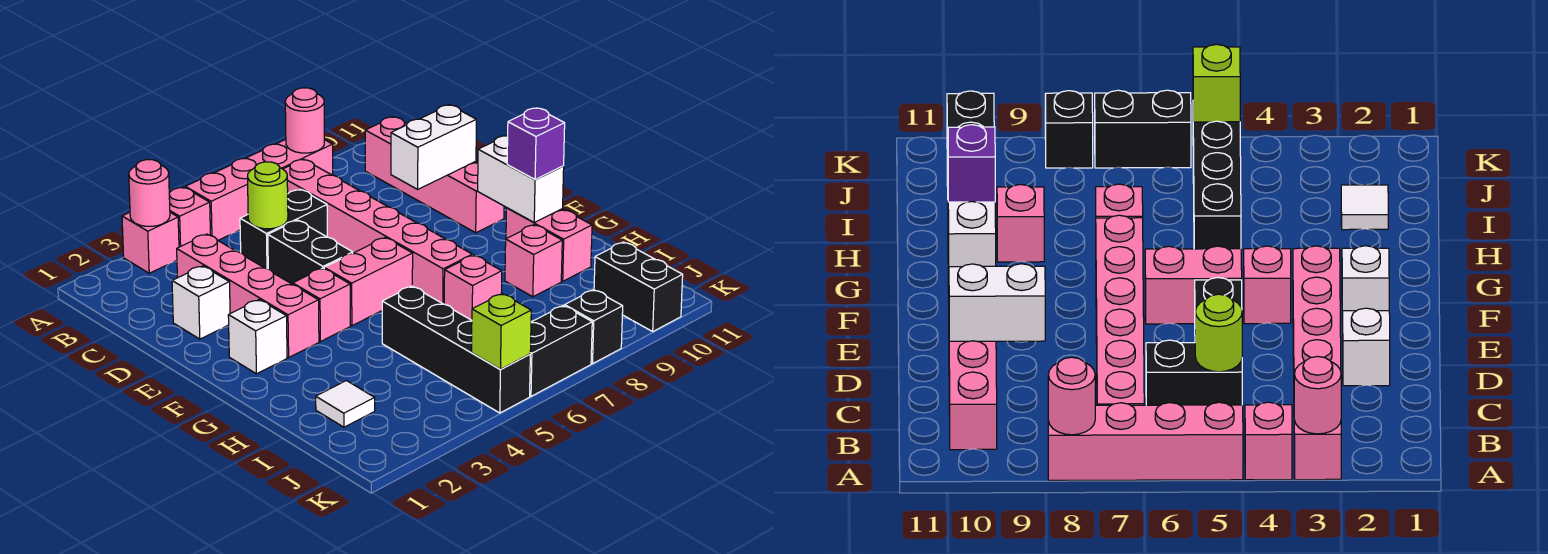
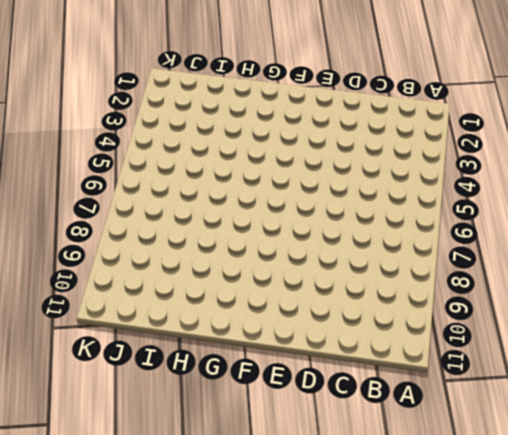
none -> pink 1x1 brick [122,212,179,273]
none -> pink 1x1 brick [169,187,210,247]
none -> pink 1x4 brick [185,140,333,240]

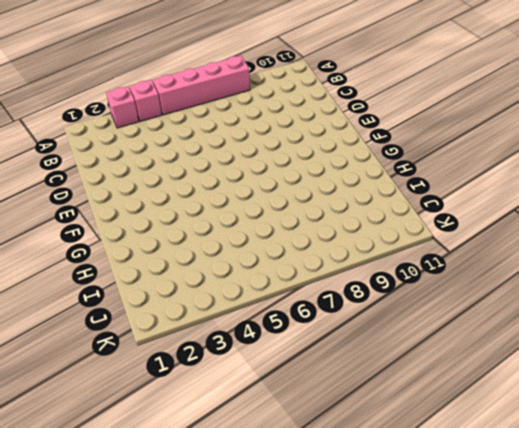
none -> pink 1x6 brick [283,159,472,304]
none -> pink 1x4 brick [365,117,504,233]
none -> pink 1x4 brick [177,234,319,357]

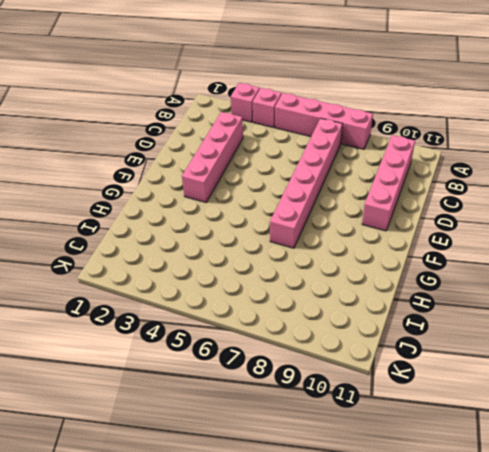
none -> black 1x2 brick [240,189,327,269]
none -> white 1x1 brick [172,266,230,339]
none -> black 1x2 brick [268,220,353,284]

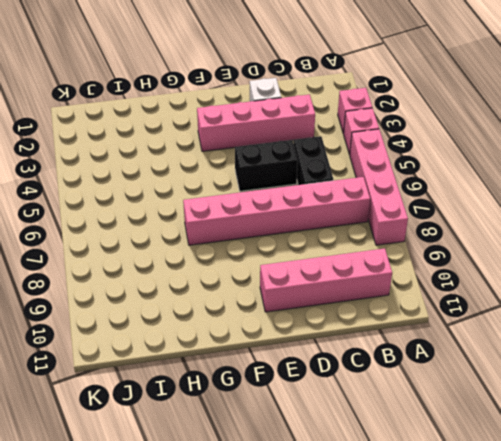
none -> white 1x1 brick [228,300,287,374]
none -> pink 1x1 brick [293,268,350,342]
none -> pink 1x2 brick [324,238,413,326]

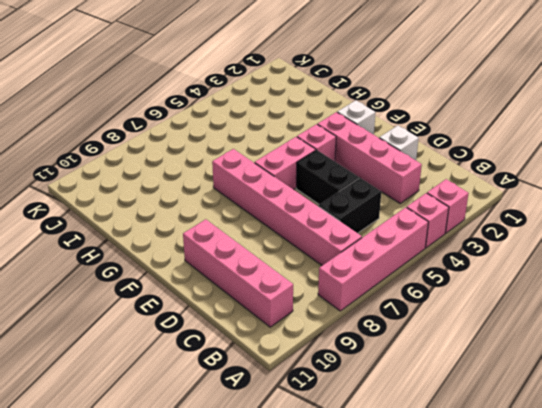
none -> pink 1x2 brick [506,208,592,281]
none -> black 1x4 brick [382,286,530,413]
none -> pink 1x1 brick [444,255,502,320]

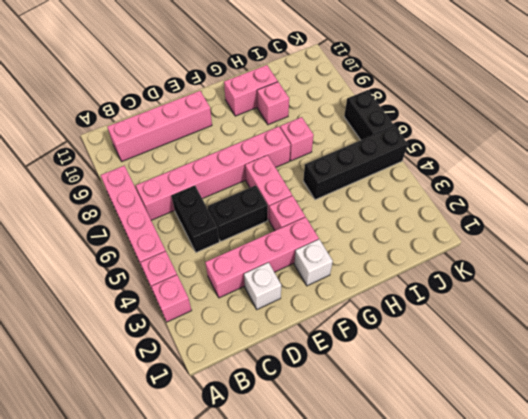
none -> white 1x1 tile [316,381,375,427]
none -> black 1x2 brick [594,242,683,331]
none -> black 1x1 brick [565,290,623,364]

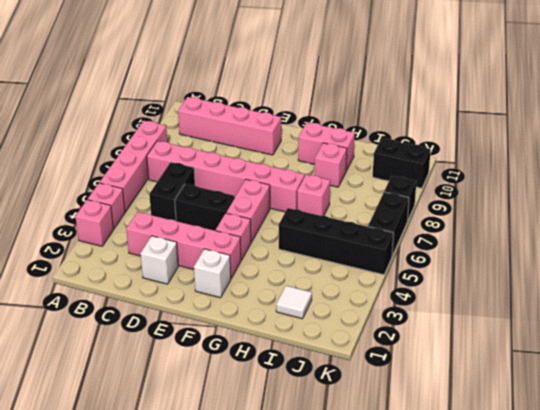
none -> pink 1x1 round brick [129,160,170,226]
none -> pink 1x1 round brick [285,88,324,153]
none -> lime 1x1 round brick [247,162,288,229]

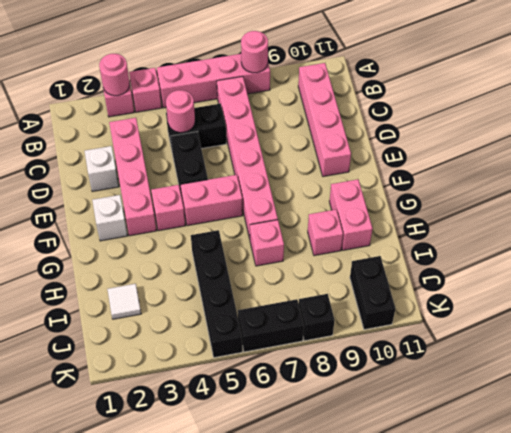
pink 1x1 round brick [166,90,195,133] -> lime 1x1 round brick [247,162,288,229]
none -> white 1x2 brick [391,105,476,189]
none -> white 1x2 brick [478,136,564,222]
none -> lime 1x1 brick [472,294,531,369]

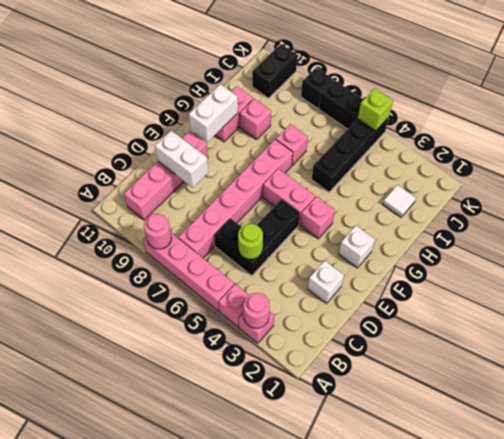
none -> pink 1x4 brick [177,234,319,357]
none -> purple 1x1 brick [507,108,565,180]

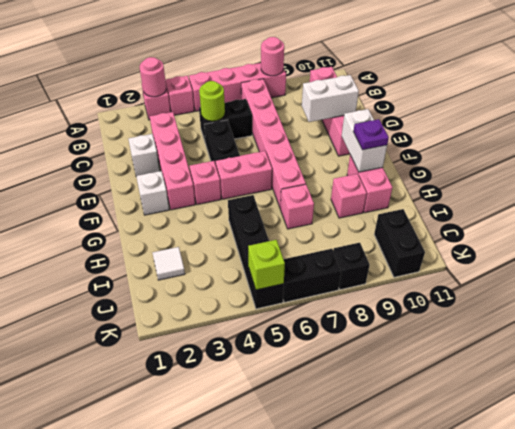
purple 1x1 plate [353,119,389,150] -> purple 1x1 brick [507,108,565,180]

